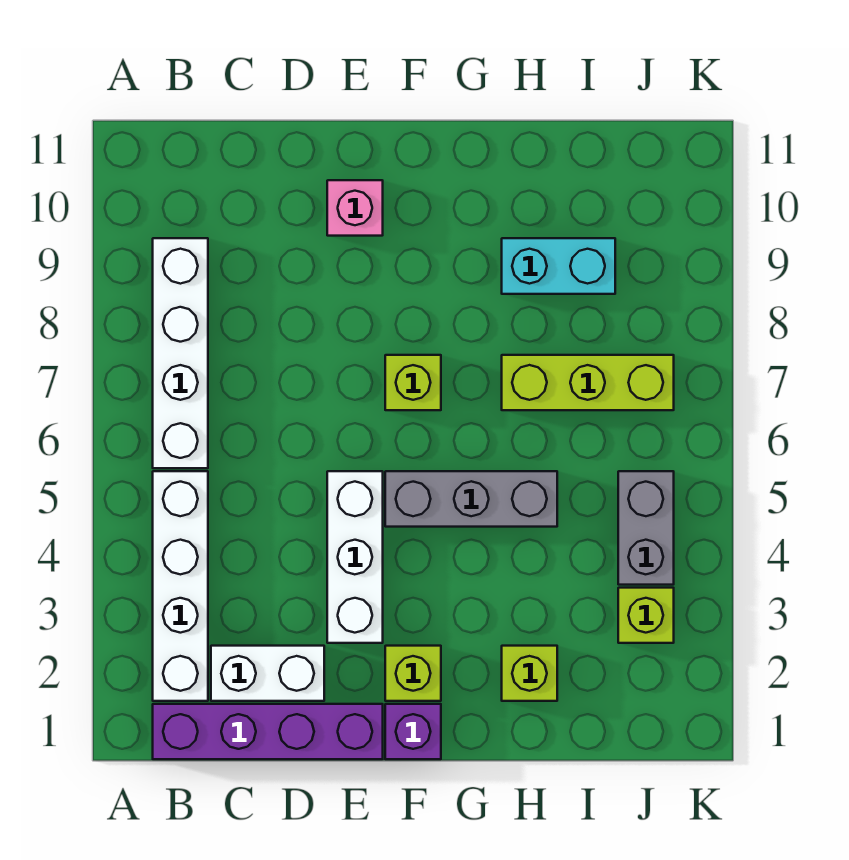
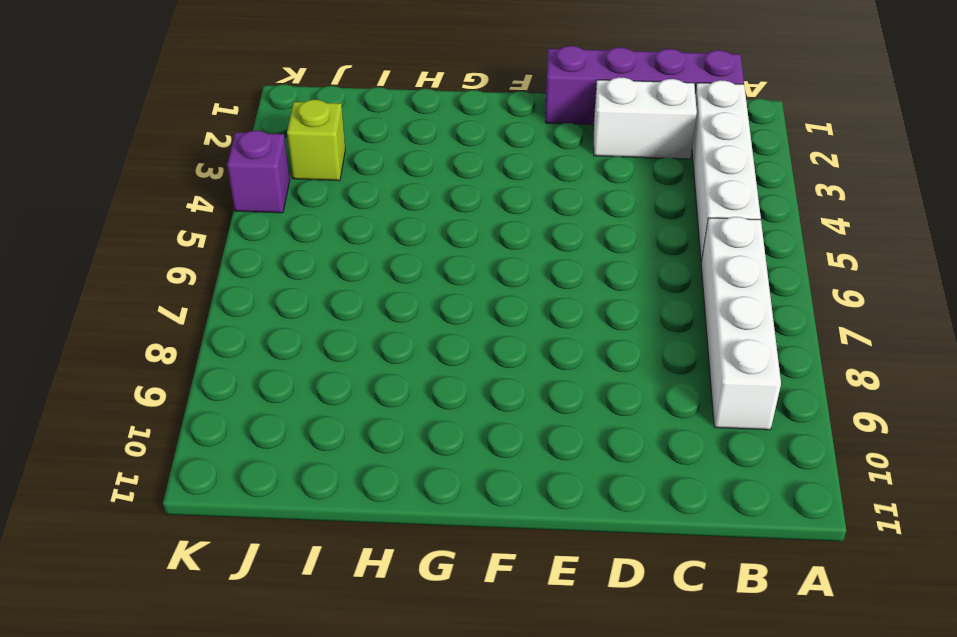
purple 1x1 brick [227,131,290,213] -> purple 1x1 brick moved to [385,704,441,759]
none -> white 1x3 brick [327,471,383,643]
none -> pink 1x1 brick [327,180,383,236]
none -> lime 1x1 brick [385,646,441,701]

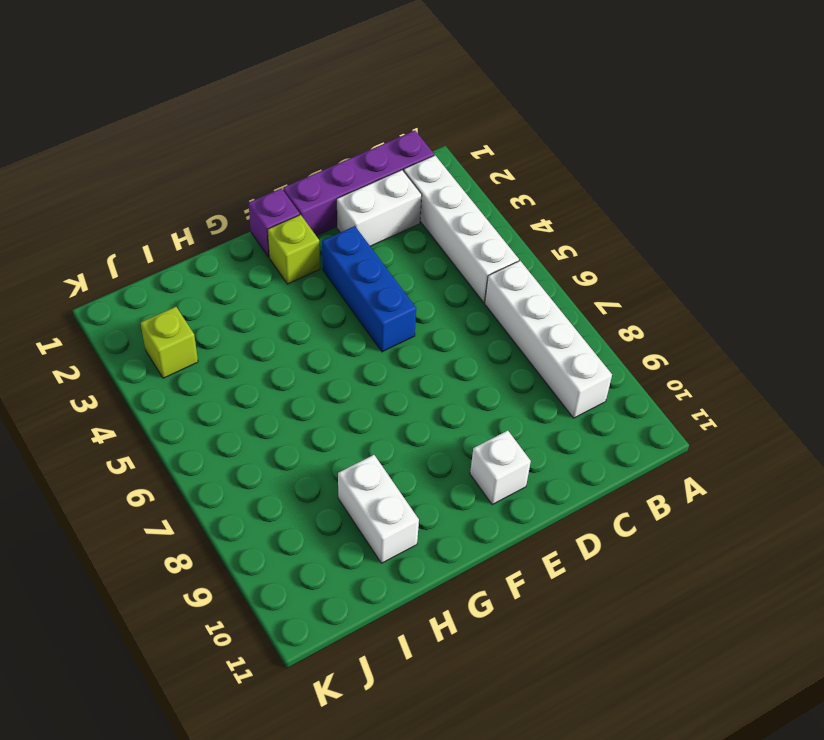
blue 1x3 brick [322,226,416,352] -> white 1x3 brick [327,471,383,643]
white 1x1 brick [470,431,531,505] -> pink 1x1 brick [327,180,383,236]
white 1x2 brick [338,455,419,563] -> cyan 1x2 brick [502,238,615,294]
none -> grey 1x3 brick [385,471,557,527]
none -> lime 1x1 brick [385,355,441,410]
none -> lime 1x1 brick [502,646,557,701]

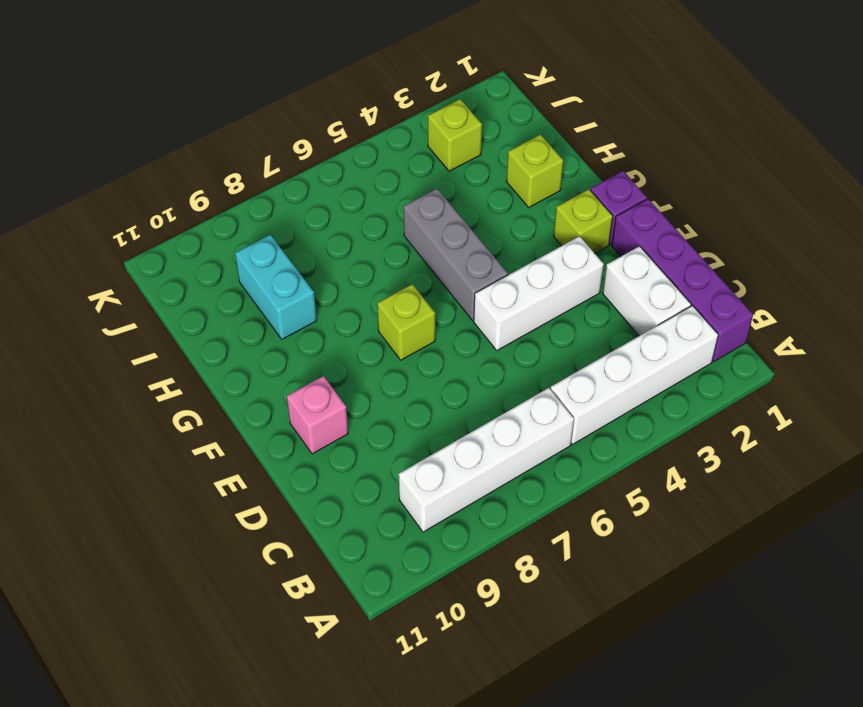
none -> lime 1x3 brick [502,355,674,410]
none -> grey 1x2 brick [618,471,674,585]

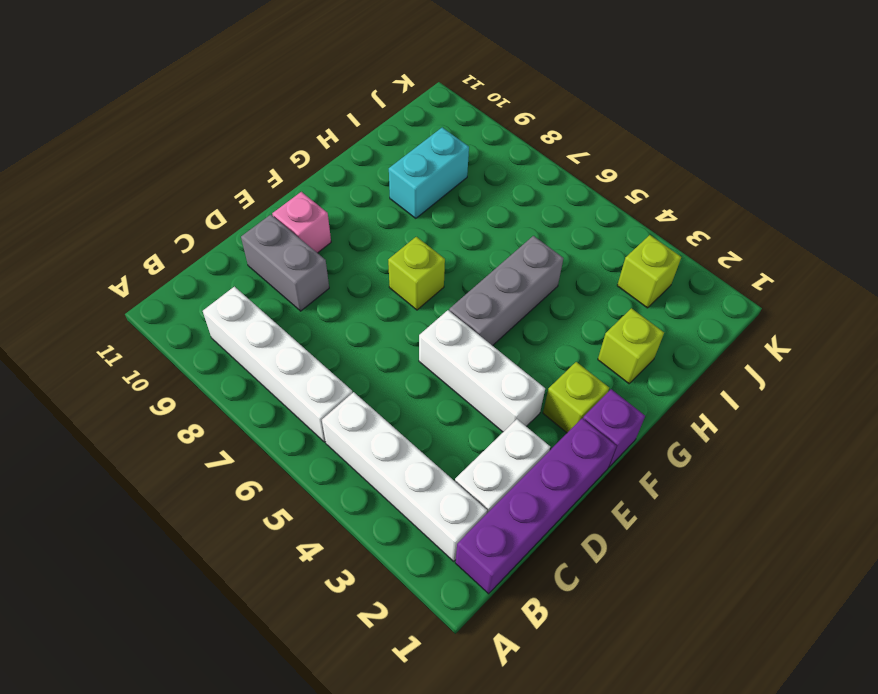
grey 1x2 brick [241,215,329,311] -> grey 1x2 brick moved to [618,471,674,585]
none -> lime 1x3 brick [502,355,674,410]

